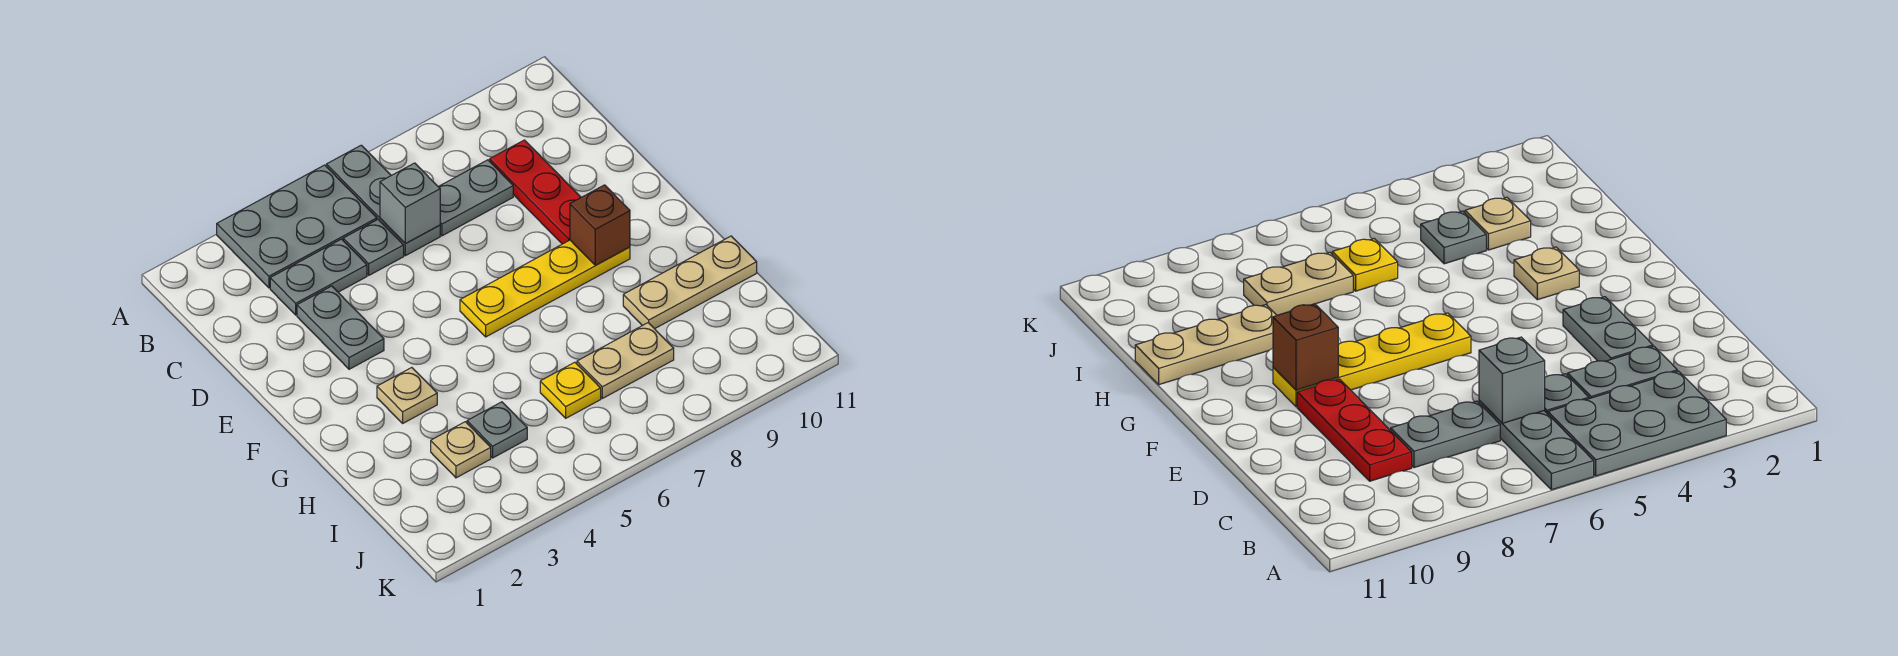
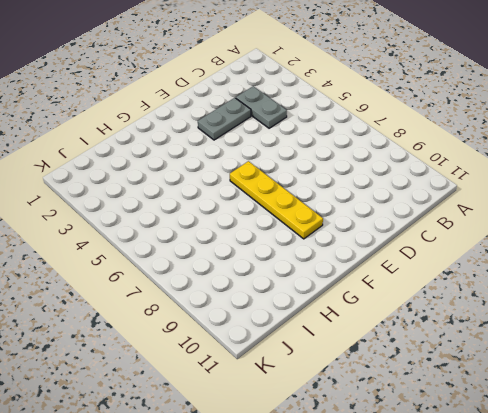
none -> grey 2x3 plate [217,165,377,288]
none -> grey 1x3 plate [327,145,440,256]
none -> grey 1x1 plate [343,219,404,275]

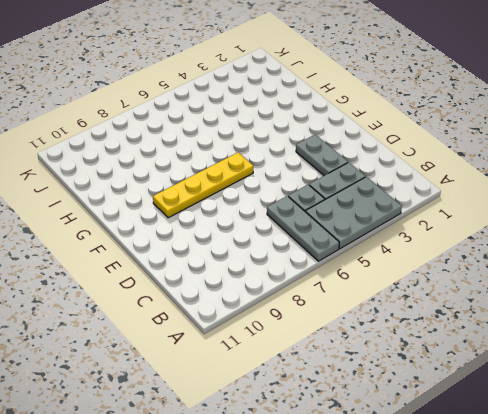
none -> grey 1x2 plate [439,160,513,236]
none -> red 1x3 plate [490,140,581,244]
none -> tan 1x1 plate [377,368,437,423]

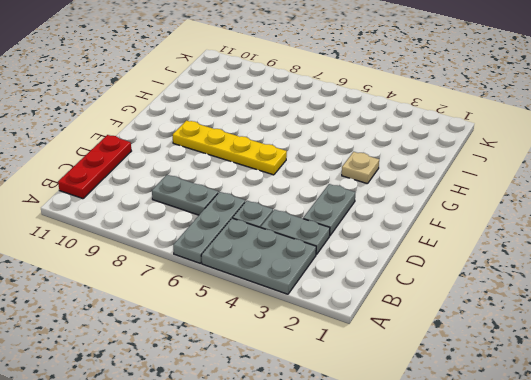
red 1x3 plate [58,135,131,199] -> red 1x3 plate moved to [490,140,581,244]
none -> tan 1x3 plate [623,236,757,329]
none -> tan 1x1 plate [431,422,491,478]
none -> grey 1x1 plate [467,402,527,458]

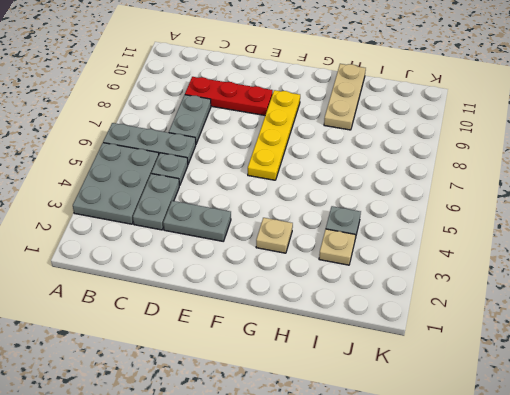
none -> yellow 1x1 plate [540,362,601,418]
none -> tan 1x2 plate [577,323,674,398]
none -> grey 1x1 brick [380,163,440,244]

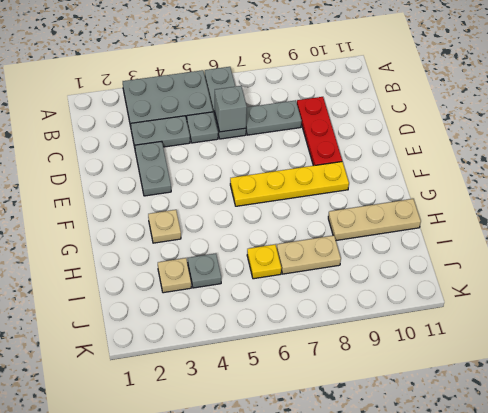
none -> brown 1x1 brick [570,185,630,265]

